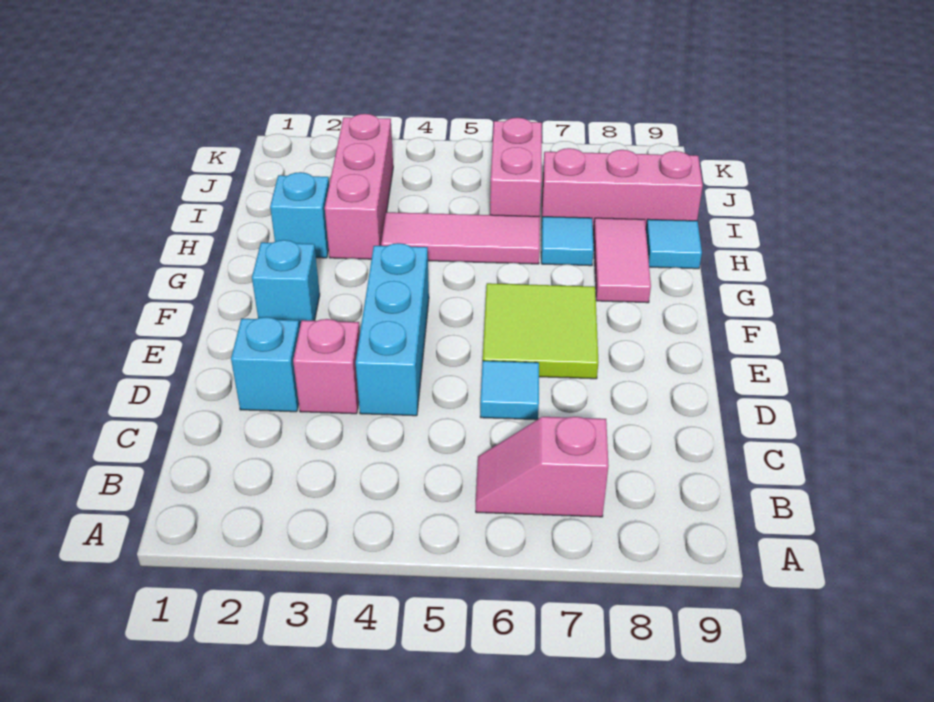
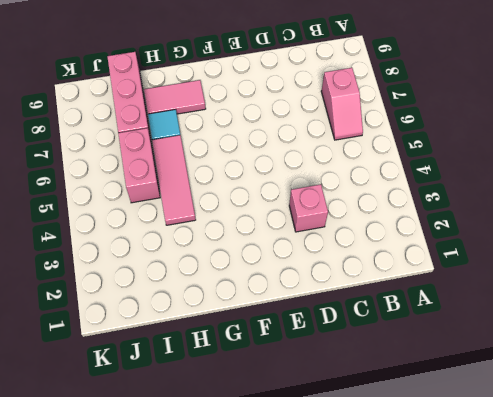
pink 1x2 brick [118,128,160,203] -> pink 1x2 brick turned to [490,118,542,216]
none -> cyan 1x1 brick [231,317,300,412]
none -> cyan 1x3 brick [356,243,429,416]
none -> cyan 1x1 tile [480,361,539,420]

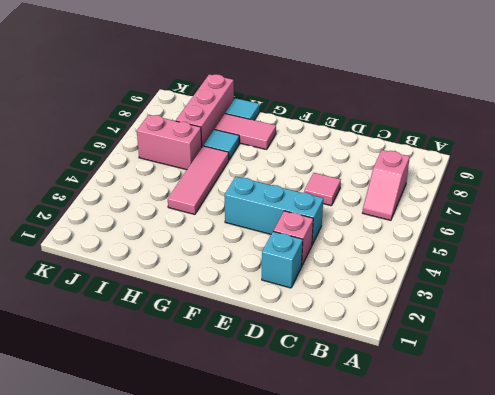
pink 1x1 tile [304,173,341,206] -> cyan 1x1 tile [480,361,539,420]
none -> lime 2x2 tile [483,283,598,379]
none -> cyan 1x1 brick [252,240,320,328]
none -> cyan 1x1 brick [270,172,329,258]

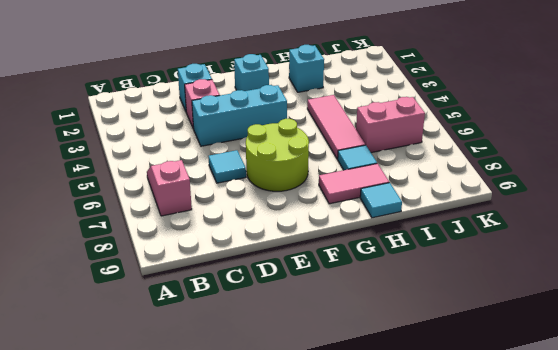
lime 2x2 round brick [246,119,309,191] -> lime 2x2 tile [483,283,598,379]
none -> pink 1x3 brick [325,114,393,259]
none -> pink 1x3 brick [542,148,703,232]

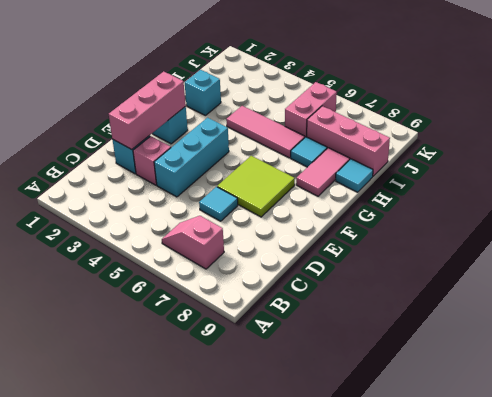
pink 1x3 brick [109,71,186,150] -> pink 1x3 brick moved to [325,114,393,259]

